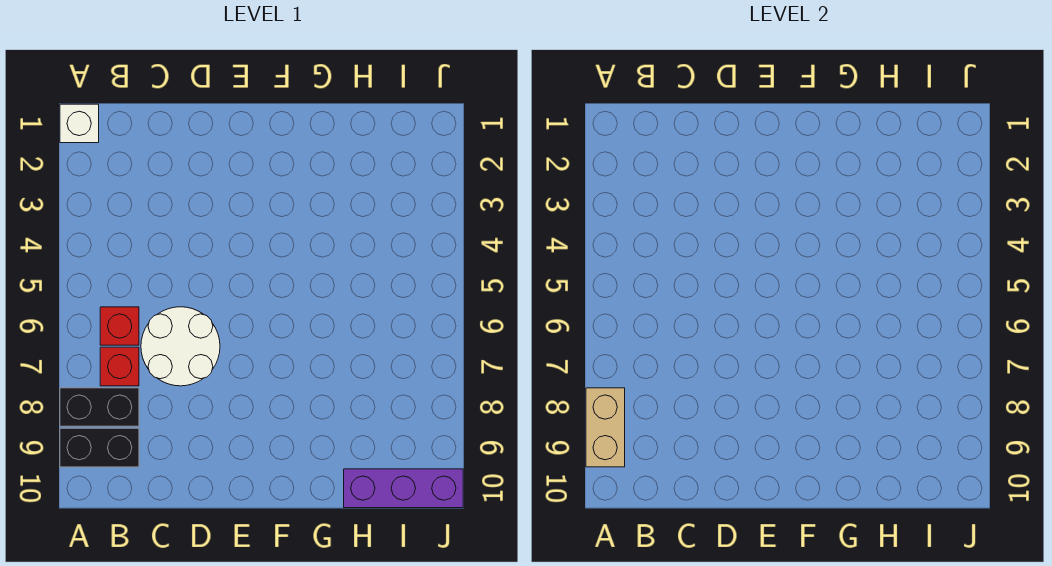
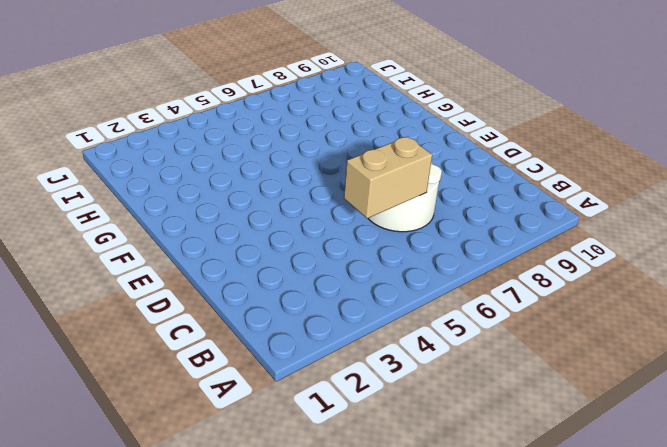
tan 1x2 brick [344,137,432,218] -> tan 1x2 brick moved to [586,388,625,467]
none -> white 1x1 brick [60,104,99,143]
none -> black 1x2 brick [60,388,139,426]

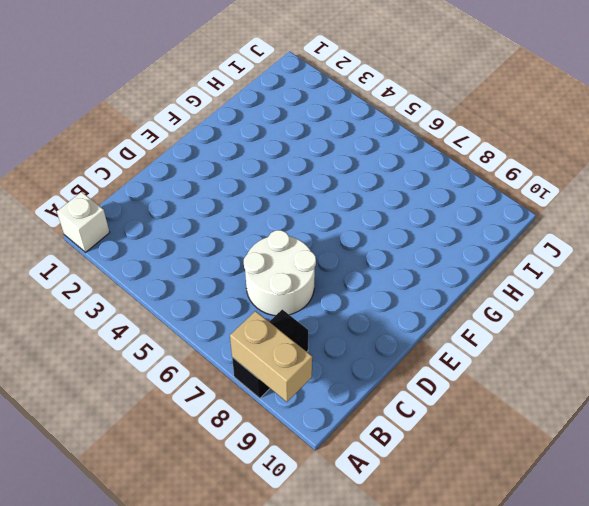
none -> black 1x2 brick [60,428,139,467]
none -> red 1x1 brick [100,307,139,345]

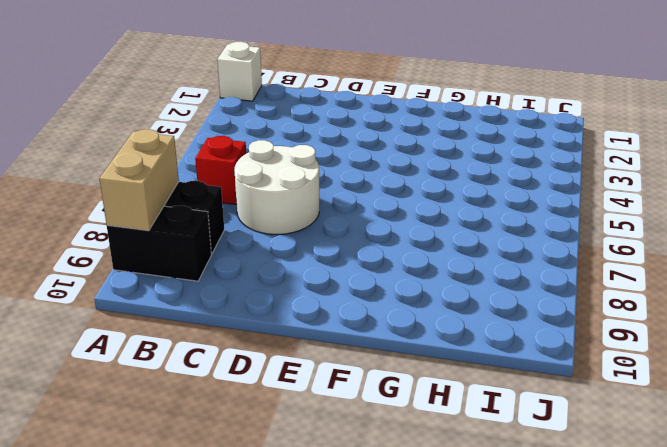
none -> red 1x1 brick [100,347,139,386]
none -> purple 1x3 brick [344,469,463,508]

